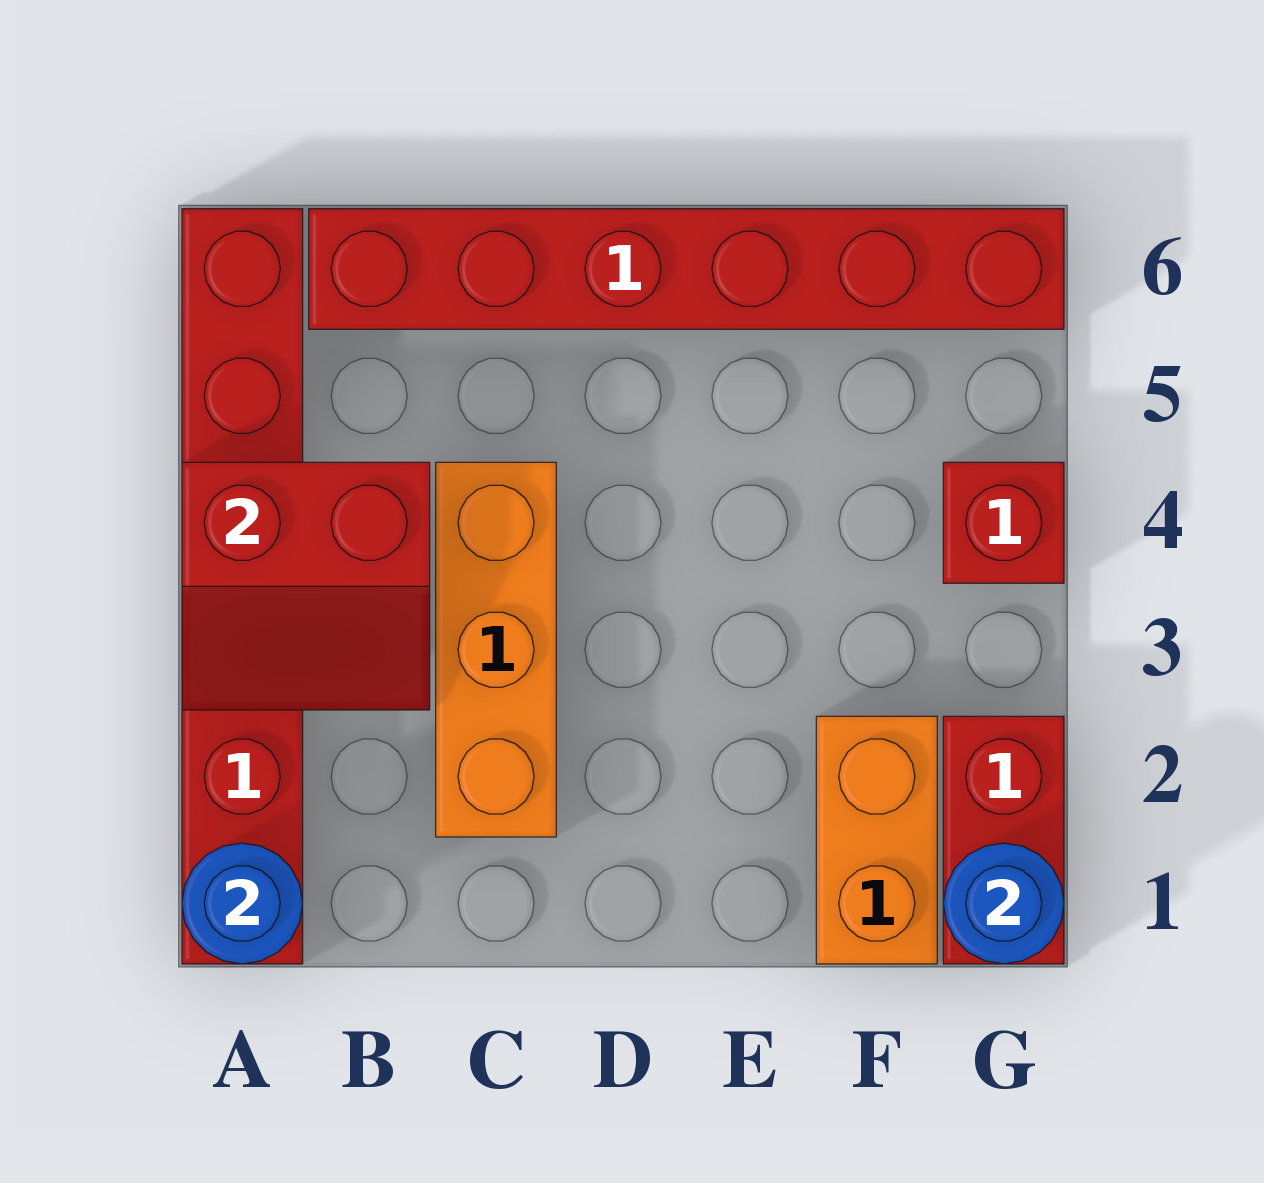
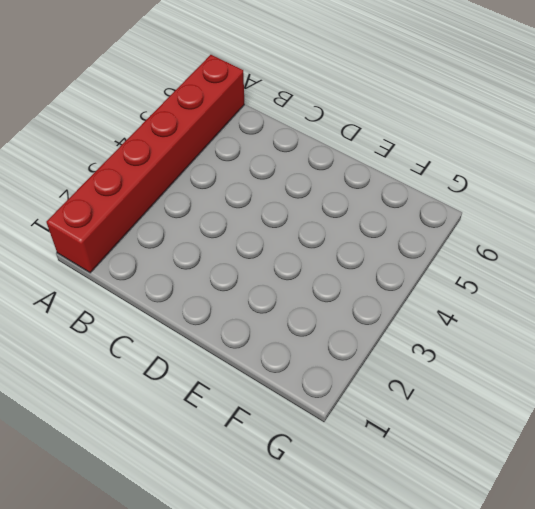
none -> red 1x6 brick [309,209,1064,329]
none -> orange 1x3 brick [436,462,556,837]

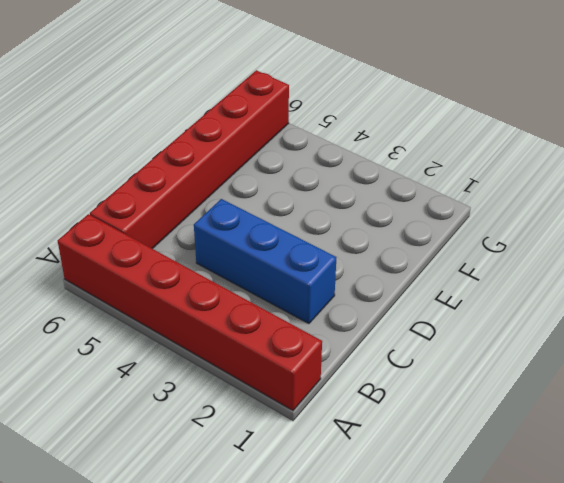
blue 1x3 brick [194,199,336,324] -> orange 1x3 brick [436,462,556,837]
none -> orange 1x2 brick [816,716,937,964]
none -> red 1x2 brick [943,716,1064,964]

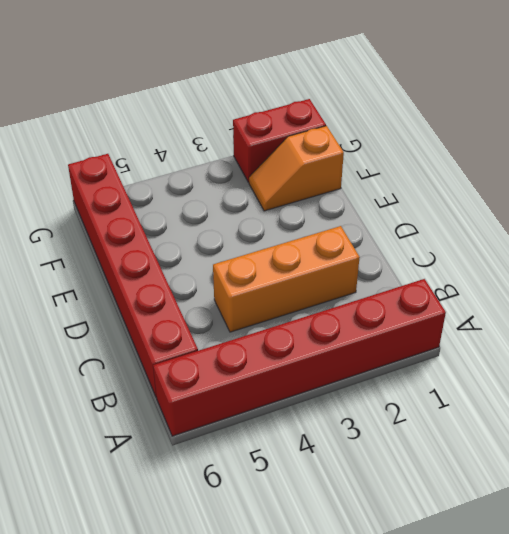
orange 1x2 slope [249,126,344,211] -> orange 1x2 brick [816,716,937,964]
none -> red 1x1 brick [943,462,1064,583]
none -> blue 1x1 round brick [182,843,303,964]

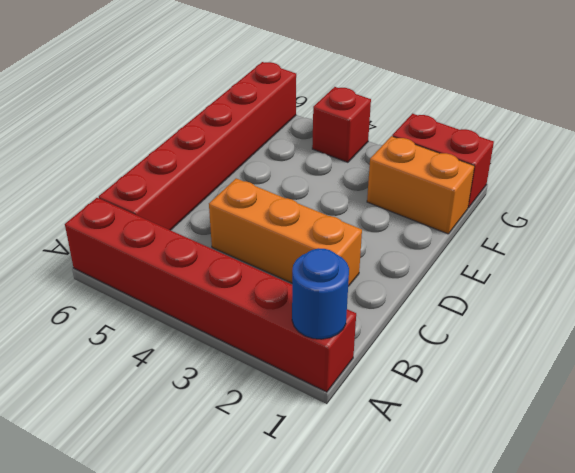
none -> red 2x2 slope [182,462,430,710]
none -> blue 1x1 round brick [943,843,1064,964]

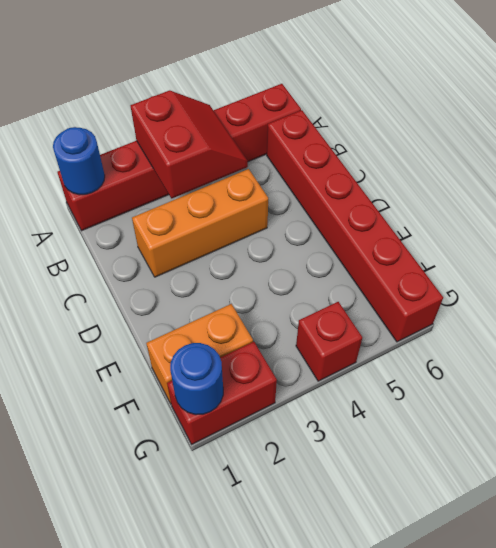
red 2x2 slope [130,90,248,199] -> red 2x2 slope turned to [182,462,430,710]

